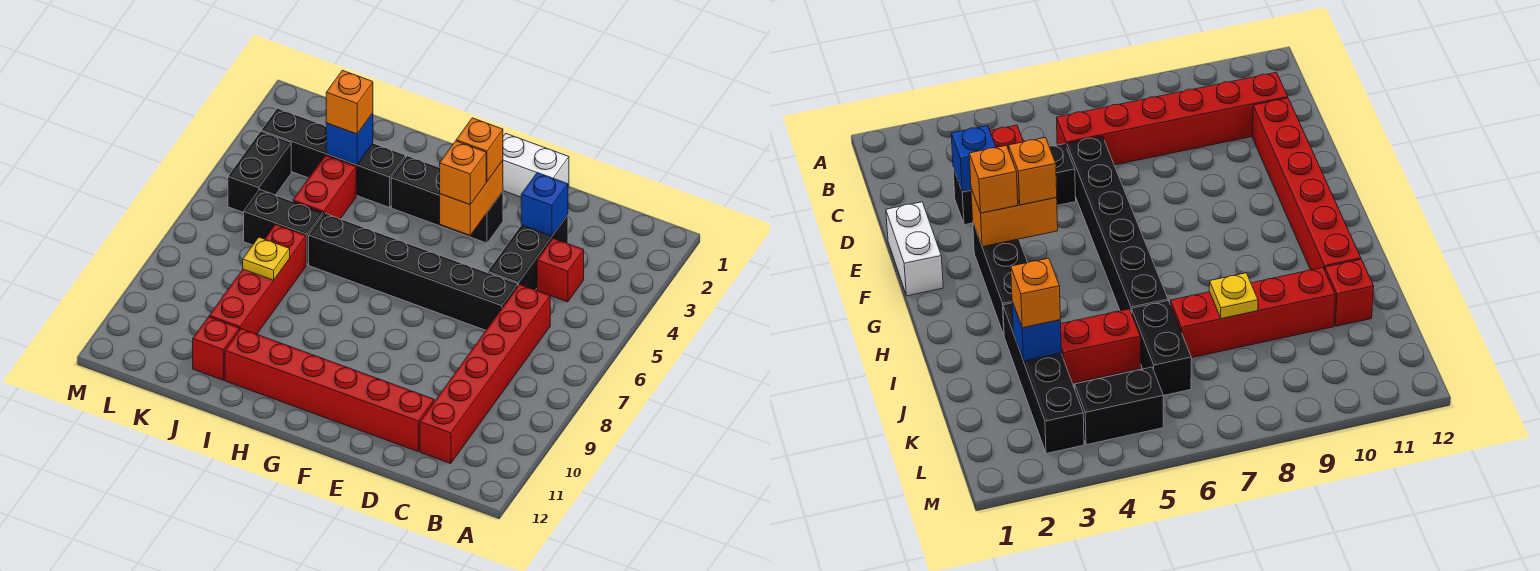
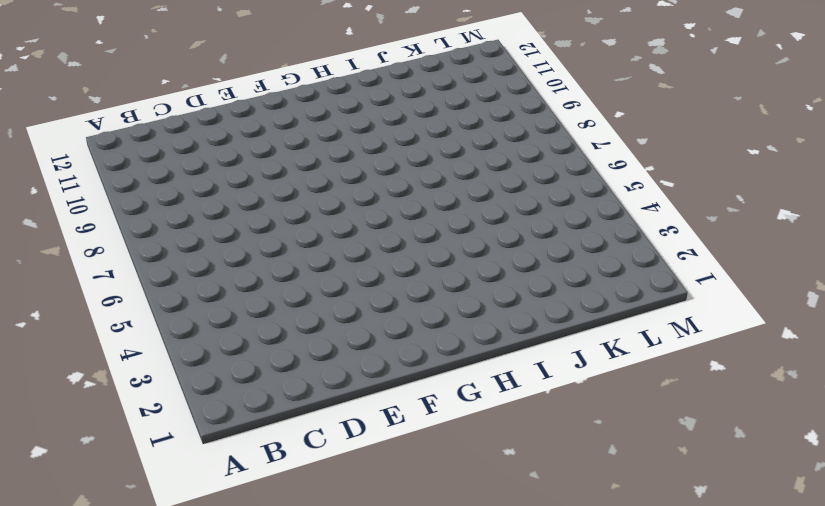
none -> red 1x1 brick [537,238,584,302]
none -> red 1x6 brick [420,285,550,464]
none -> black 1x3 brick [488,215,568,290]

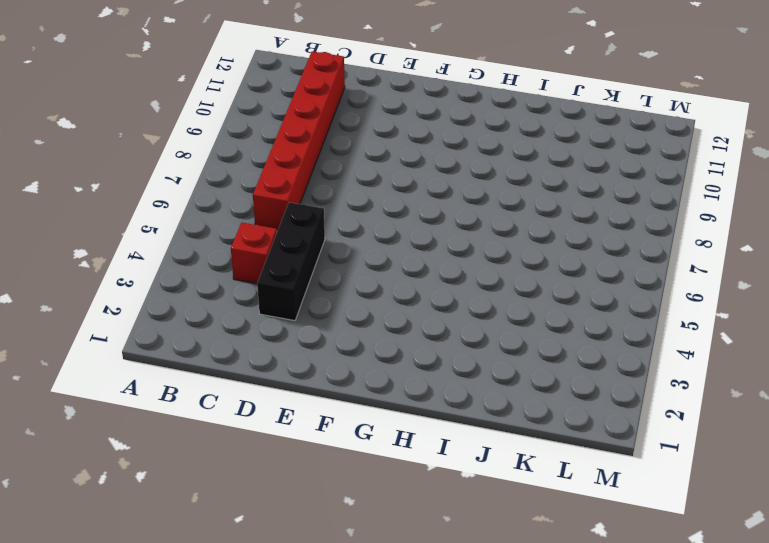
none -> black 1x6 brick [309,213,518,330]
none -> red 1x6 brick [225,329,434,451]
none -> white 1x2 brick [503,134,569,197]

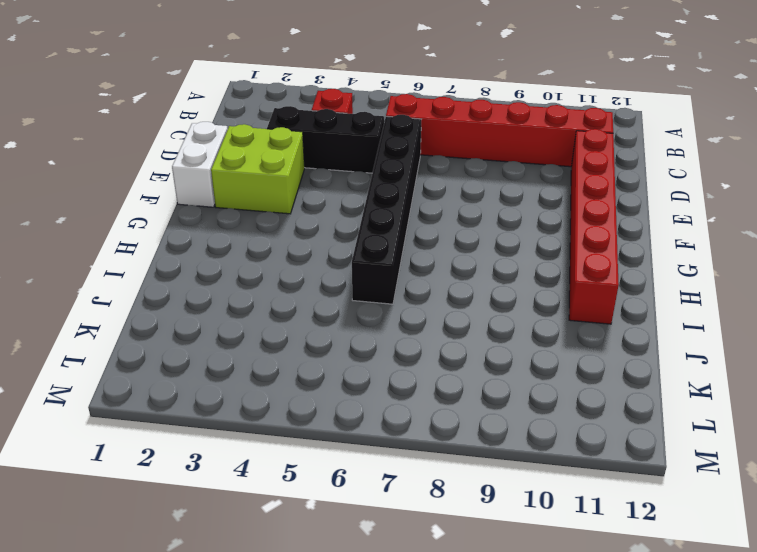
lime 2x2 brick [211,124,305,214] -> black 1x3 brick [391,156,503,243]
none -> black 1x4 brick [261,108,406,207]
none -> red 1x2 brick [293,155,356,219]
none -> black 1x2 brick [244,190,323,265]

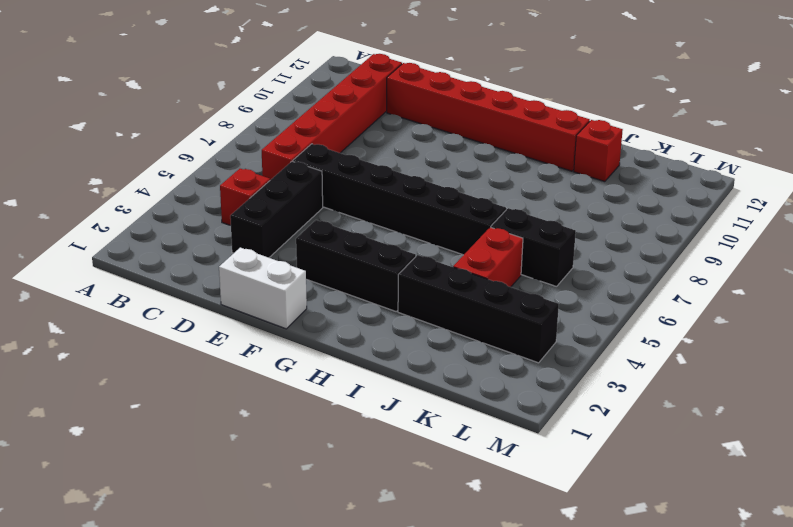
none -> red 1x4 brick [209,224,306,334]
none -> black 1x2 brick [228,131,291,213]
none -> blue 1x1 brick [521,173,568,236]

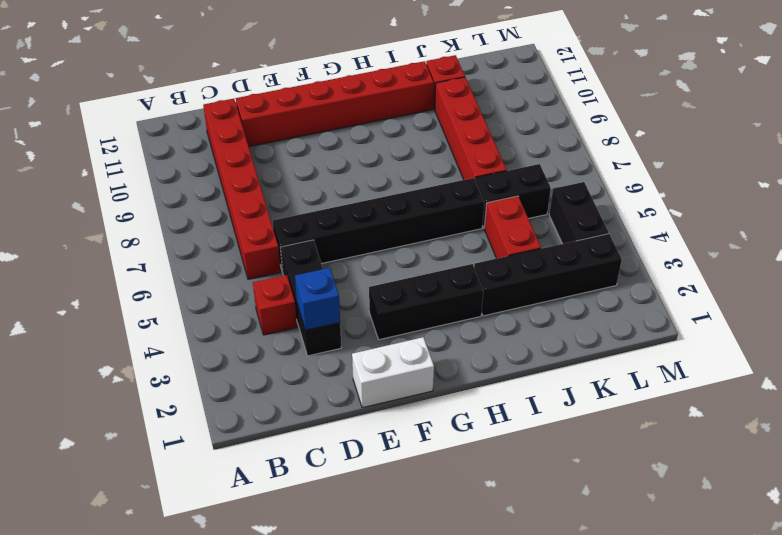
none -> orange 1x2 brick [440,161,503,235]
none -> blue 1x1 brick [326,113,373,165]
none -> yellow 1x1 plate [243,237,290,280]

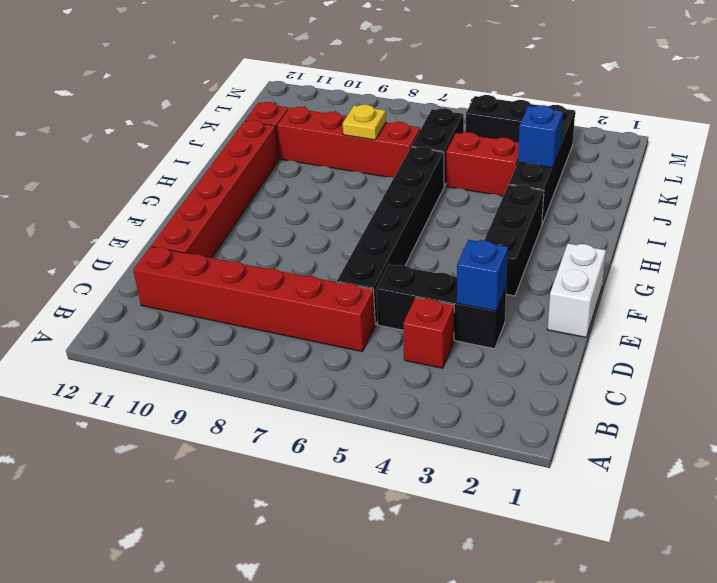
none -> orange 1x2 brick [440,161,503,235]
none -> orange 1x1 brick [456,118,503,181]
none -> orange 1x1 brick [440,141,486,205]

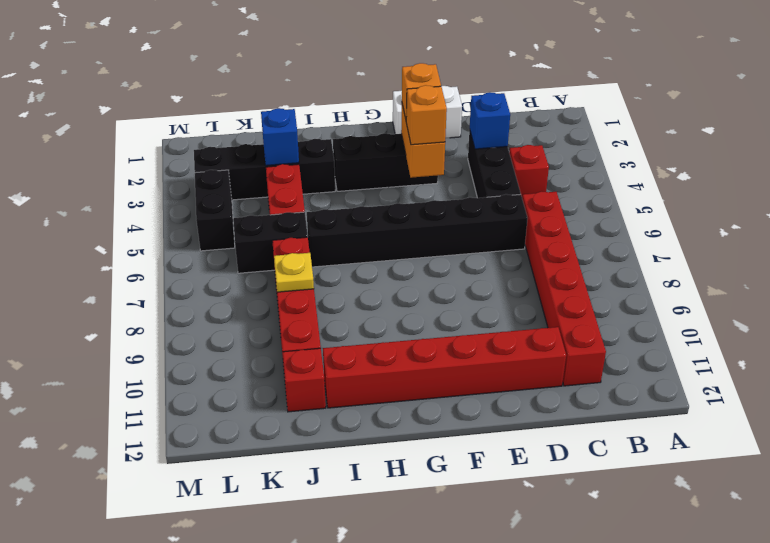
none -> orange 1x1 brick [326,70,373,134]

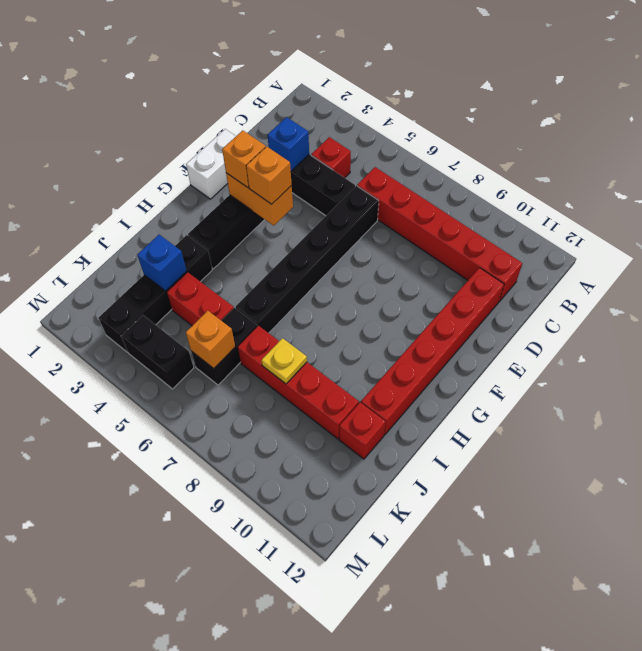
orange 1x1 brick [186,311,235,368] -> orange 1x1 brick moved to [326,70,373,134]

